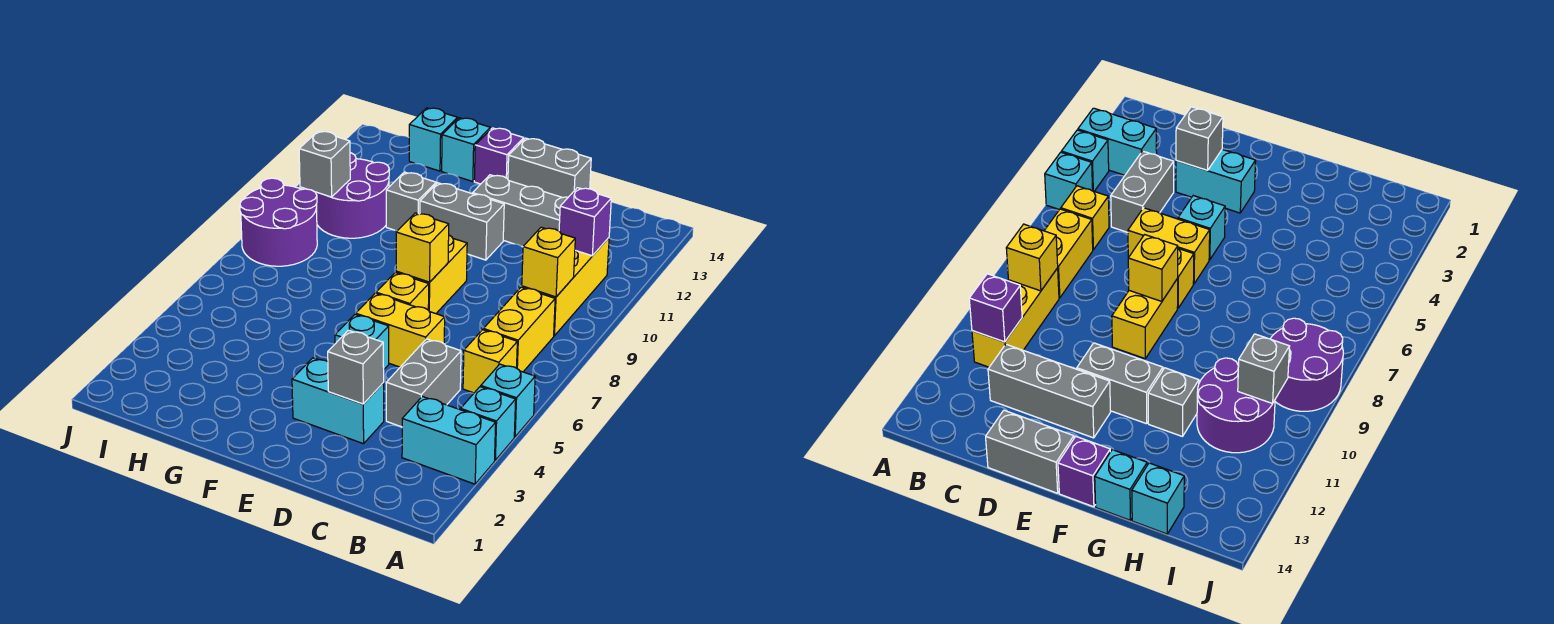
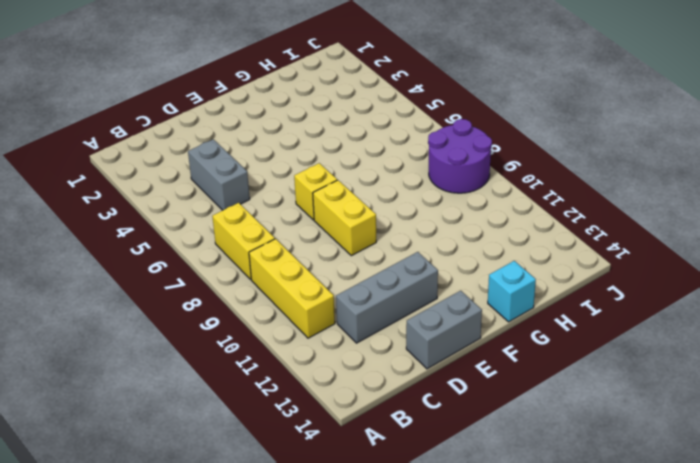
none -> cyan 1x2 brick [402,396,496,484]
none -> cyan 1x1 brick [461,387,516,460]
none -> cyan 1x1 brick [481,364,535,437]

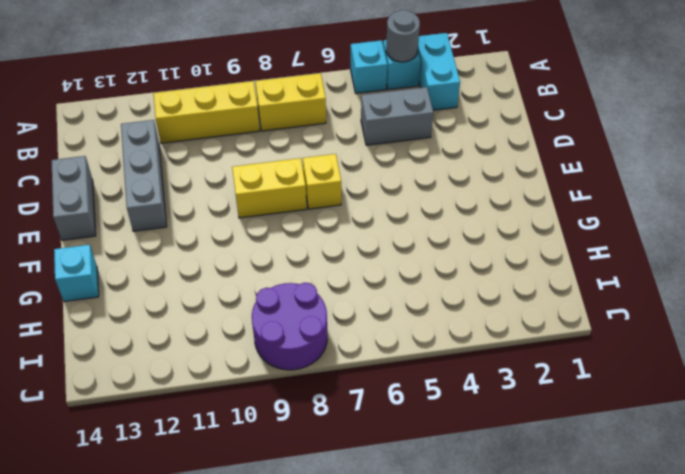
grey 1x1 round brick [386,10,420,62] -> none
none -> yellow 1x1 brick [463,330,517,393]
none -> cyan 1x2 brick [292,358,384,444]
none -> yellow 1x2 brick [356,293,445,367]

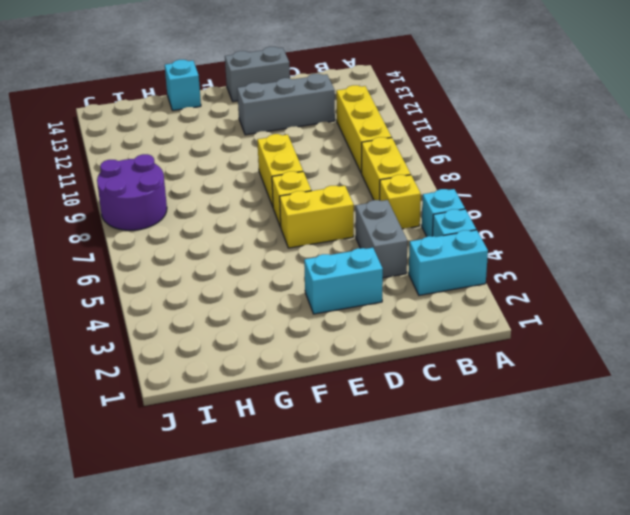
none -> cyan 1x1 brick [335,314,389,369]
none -> grey 1x2 brick [420,183,504,260]
none -> purple 1x1 brick [474,128,524,184]

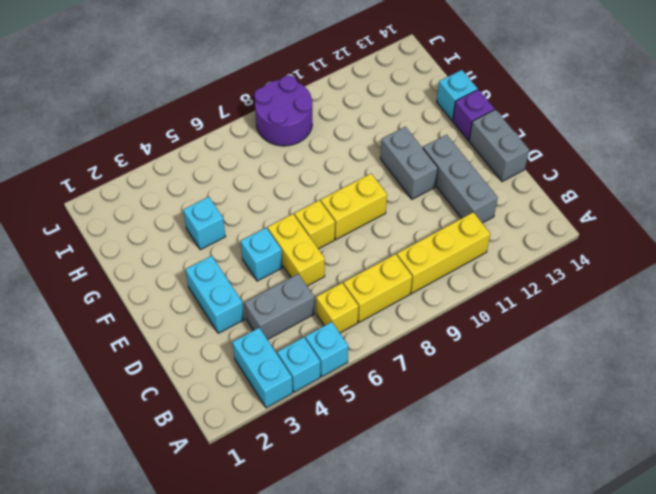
cyan 1x1 brick [183,197,226,250] -> cyan 1x1 brick moved to [409,108,458,171]
none -> grey 1x1 brick [386,172,436,231]
none -> purple 2x2 round brick [316,153,389,238]
none -> yellow 1x1 brick [522,227,575,297]

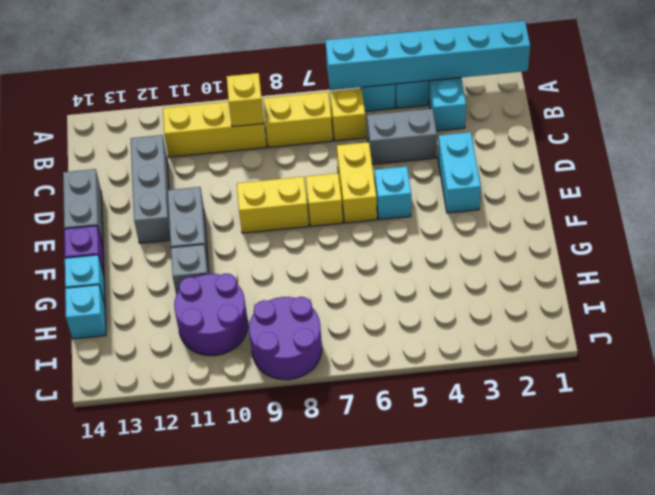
cyan 1x6 brick [325,21,530,90] -> none
none -> purple 1x1 brick [559,188,611,256]
none -> grey 1x1 brick [328,330,384,404]
none -> yellow 1x1 brick [396,213,449,282]

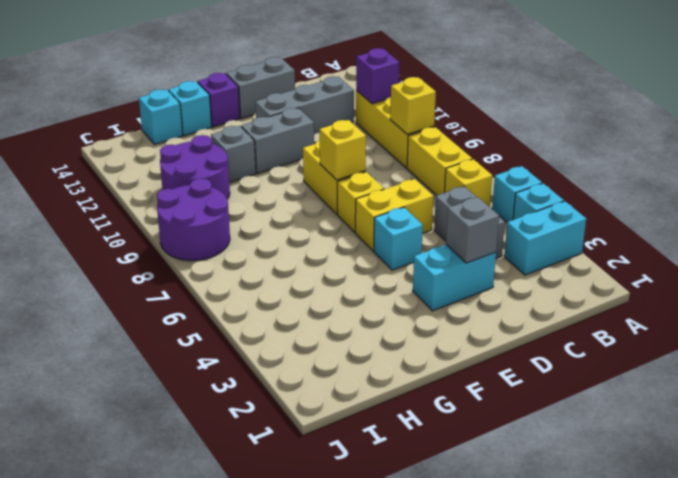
none -> grey 1x1 brick [299,131,350,197]

